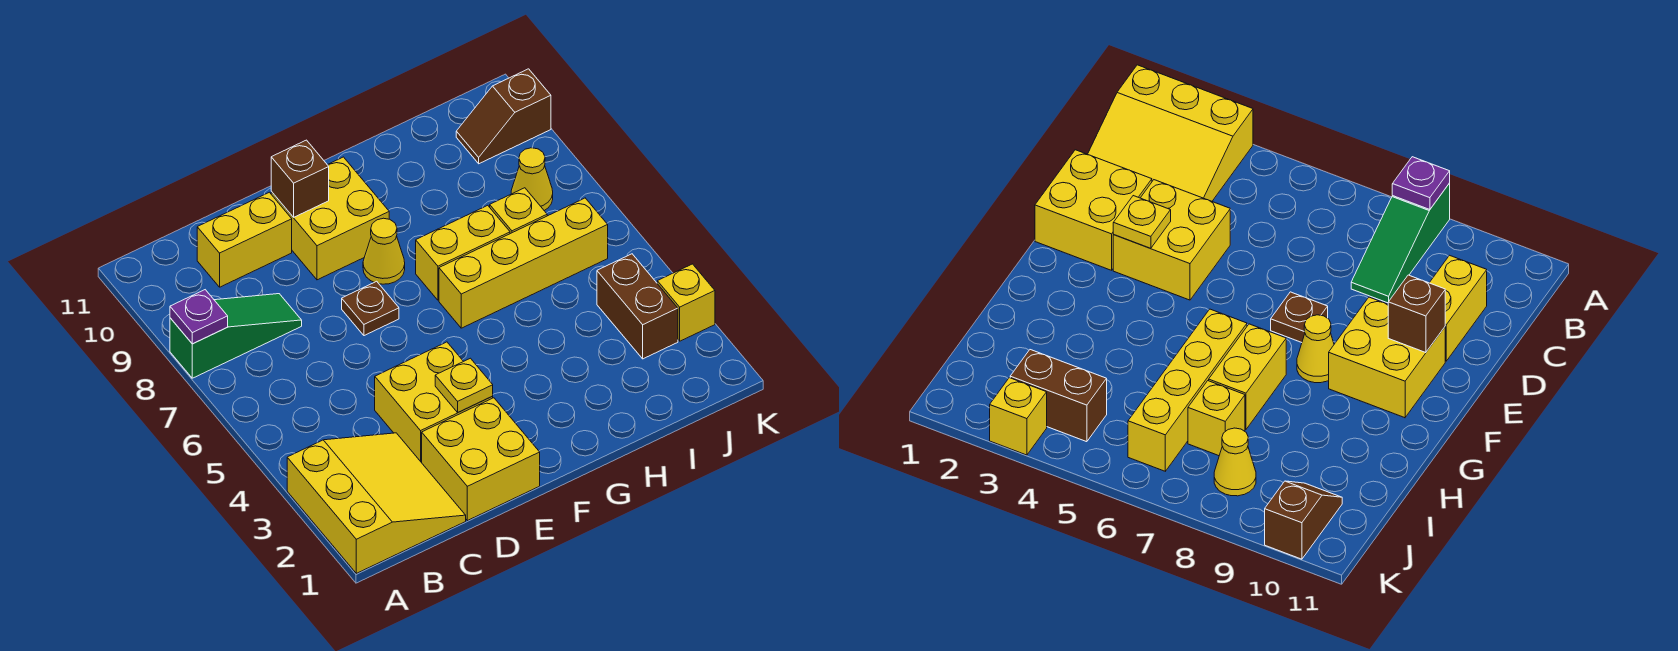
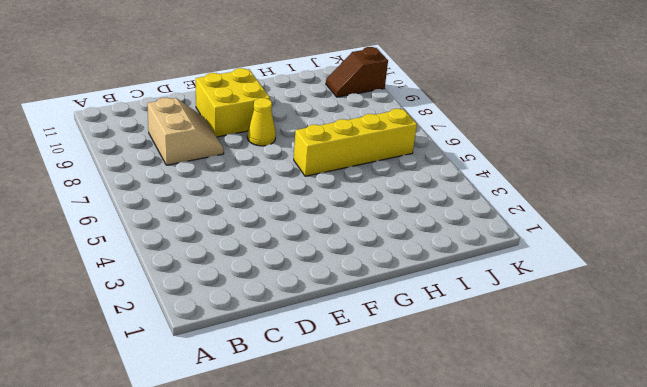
tan 2x2 slope [147,98,224,165] -> green 1x3 slope [170,294,302,378]
none -> yellow 3x3 slope [287,433,466,573]
none -> yellow 1x2 brick [197,192,292,287]
none -> yellow 2x2 brick [422,398,540,521]

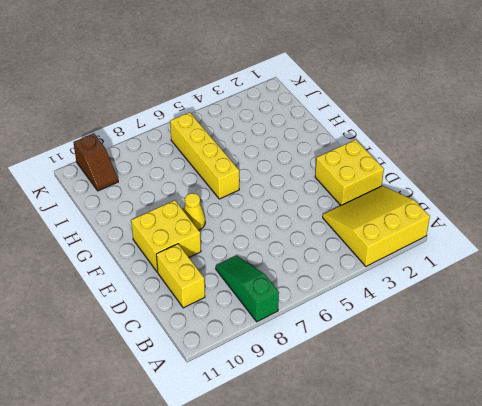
none -> yellow 2x2 brick [375,342,493,463]
none -> brown 1x1 plate [342,281,399,336]
none -> yellow 1x2 brick [416,205,510,300]

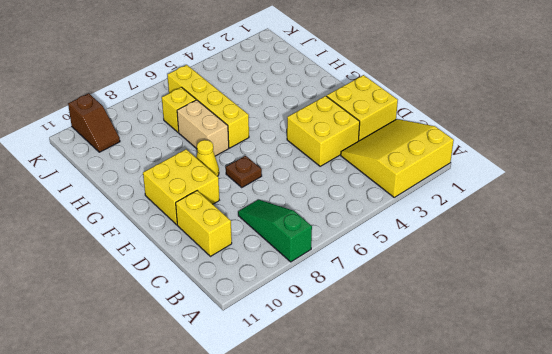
tan 1x2 brick [177,100,229,156] -> yellow 1x2 brick [416,205,510,300]
none -> brown 1x2 brick [597,254,678,359]
none -> yellow 1x1 cone [511,148,553,210]
none -> yellow 1x1 brick [657,264,715,341]

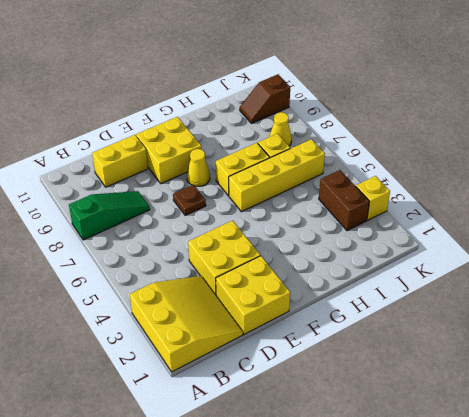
none -> purple 1x1 plate [170,290,228,344]
none -> yellow 1x1 plate [435,358,493,412]
none -> brown 1x1 brick [271,140,329,217]

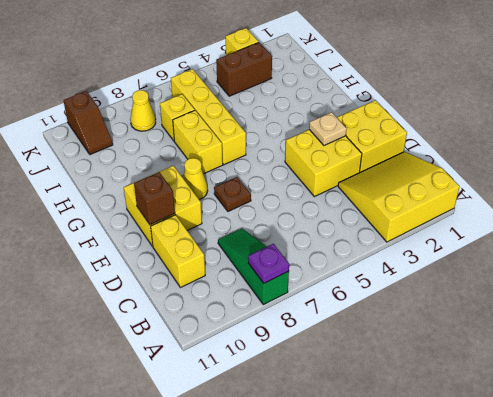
tan 1x1 plate [309,112,347,145] -> yellow 1x1 plate [435,358,493,412]

